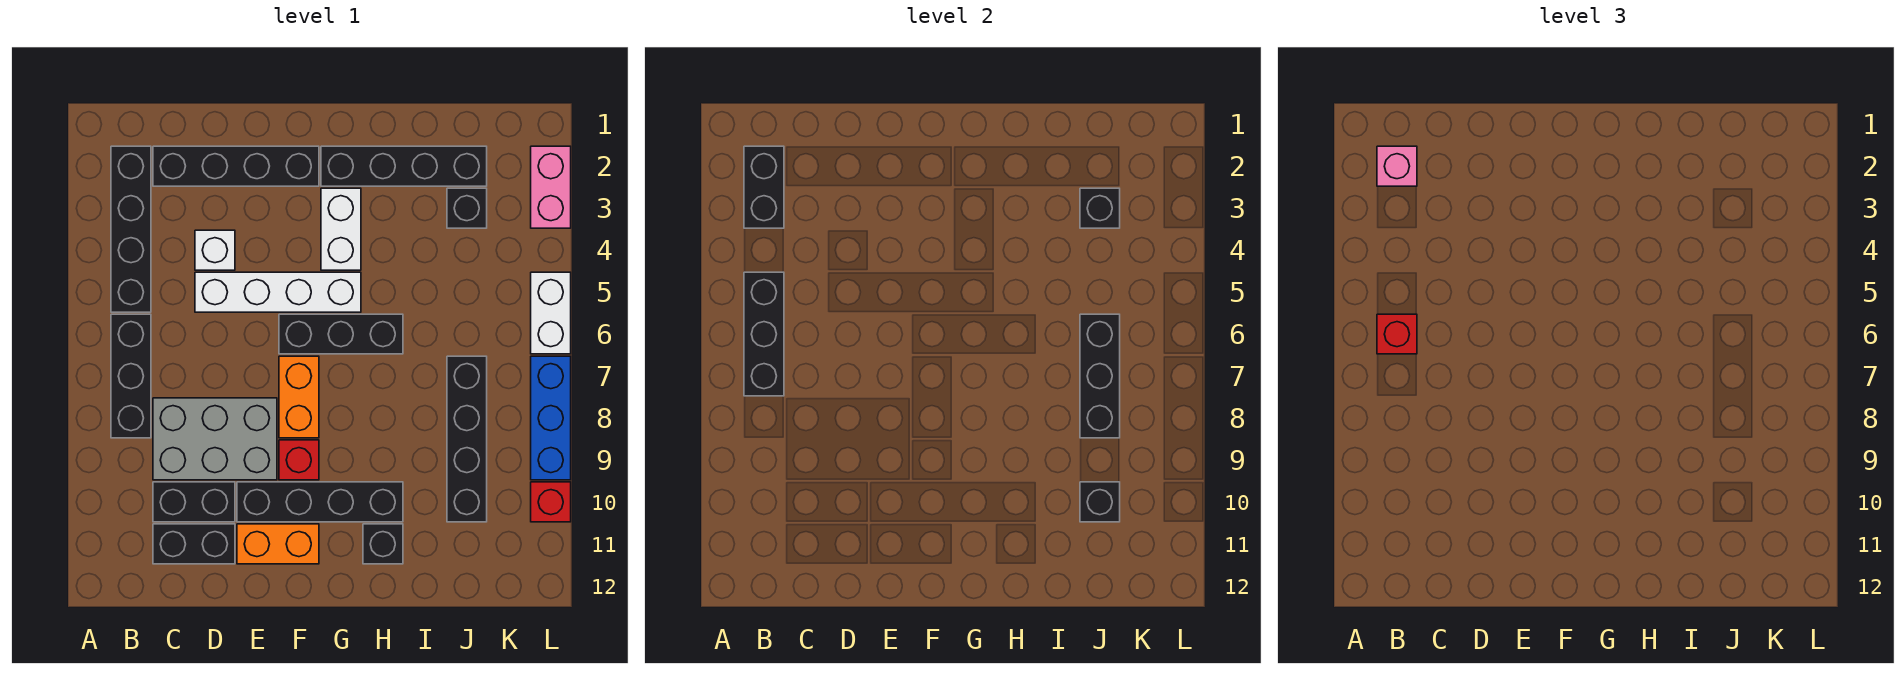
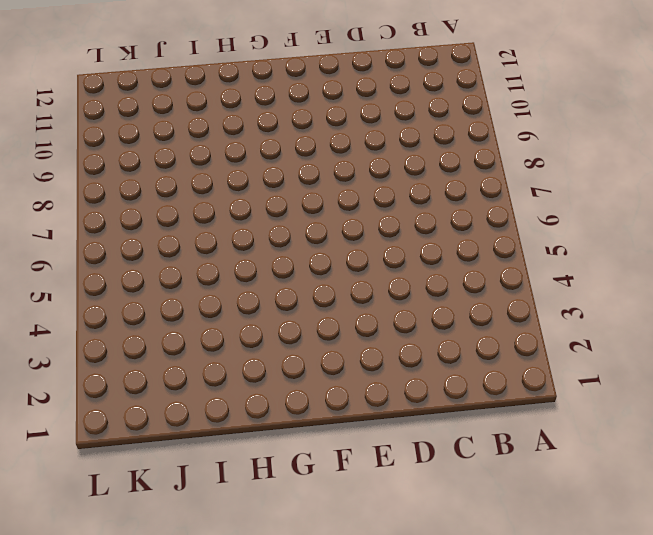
none -> black 1x4 brick [111,146,151,312]
none -> black 1x3 brick [111,314,151,438]
none -> black 1x4 brick [153,146,319,186]

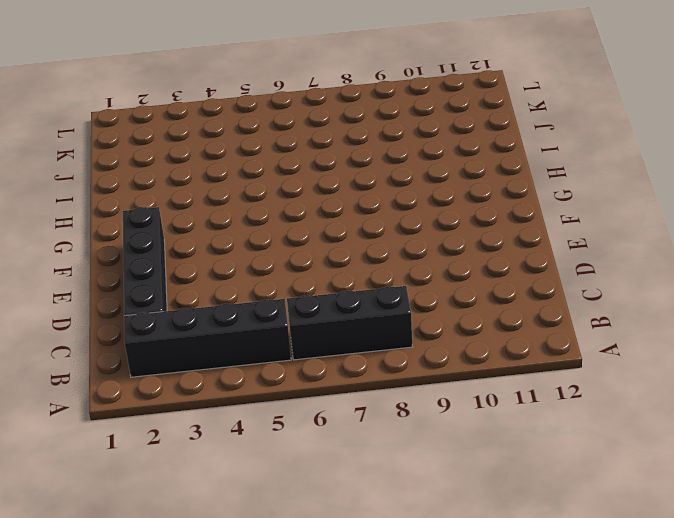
none -> grey 2x3 brick [153,398,277,480]
none -> black 1x2 brick [153,482,235,522]
none -> black 1x2 brick [153,524,235,564]

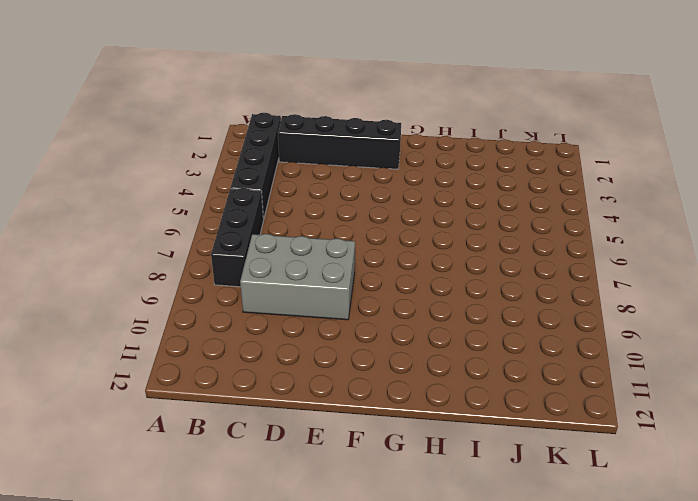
none -> black 1x2 brick [153,482,235,522]
none -> black 1x2 brick [153,524,235,564]
none -> white 1x1 brick [195,230,235,270]

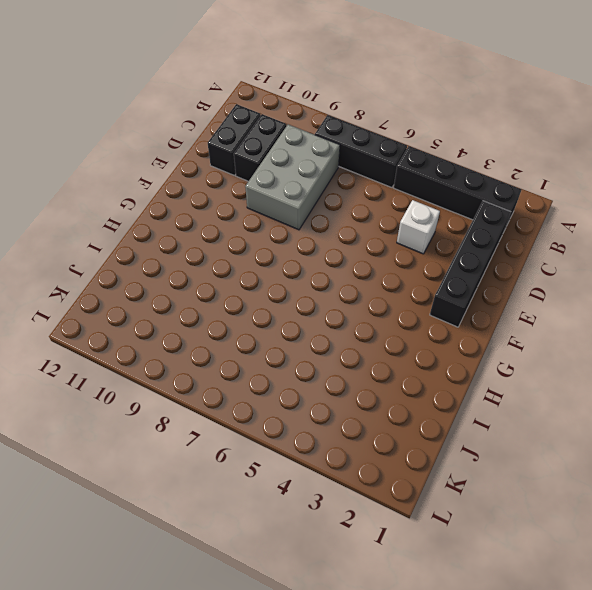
none -> white 1x4 brick [195,272,361,312]
none -> black 1x4 brick [237,482,403,522]
none -> orange 1x2 brick [237,524,319,564]

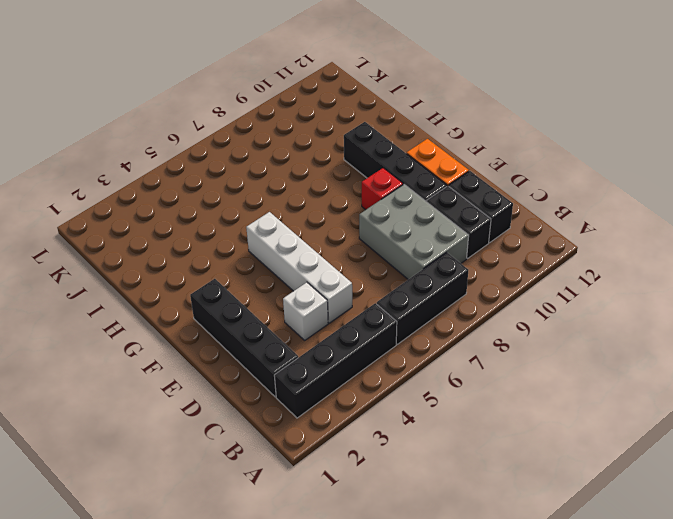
none -> black 1x3 brick [279,314,403,354]
none -> orange 1x2 brick [279,356,319,438]
none -> black 1x4 brick [321,146,487,186]

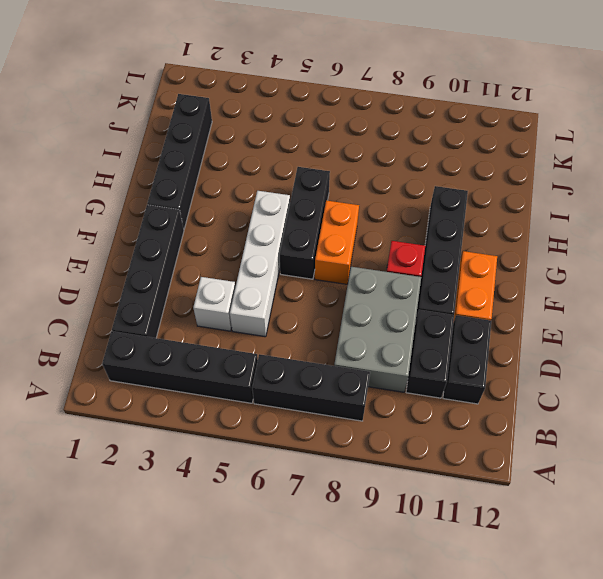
orange 1x2 brick [315,200,359,284] -> orange 1x2 brick turned to [279,356,319,438]
none -> white 1x2 brick [321,188,361,270]
none -> black 1x1 brick [363,524,403,564]
none -> black 1x1 brick [447,188,487,228]

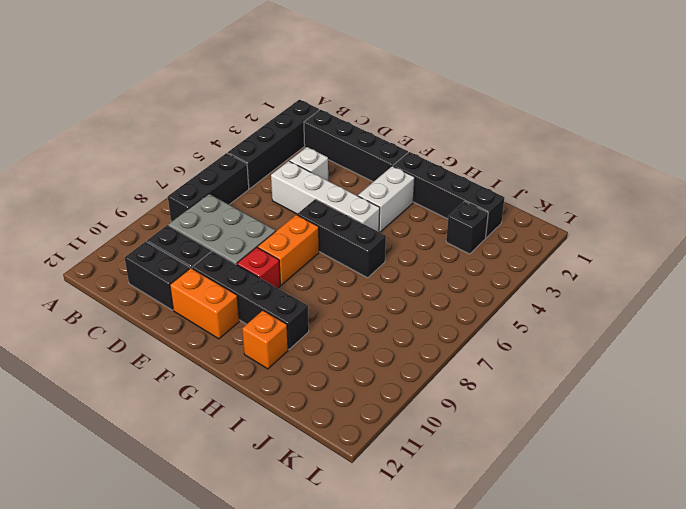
orange 1x1 brick [242,311,288,369] -> black 1x1 brick [363,524,403,564]
none -> black 1x4 brick [447,356,487,522]
none -> pink 1x2 brick [531,146,571,228]
none -> white 1x2 brick [531,272,571,354]

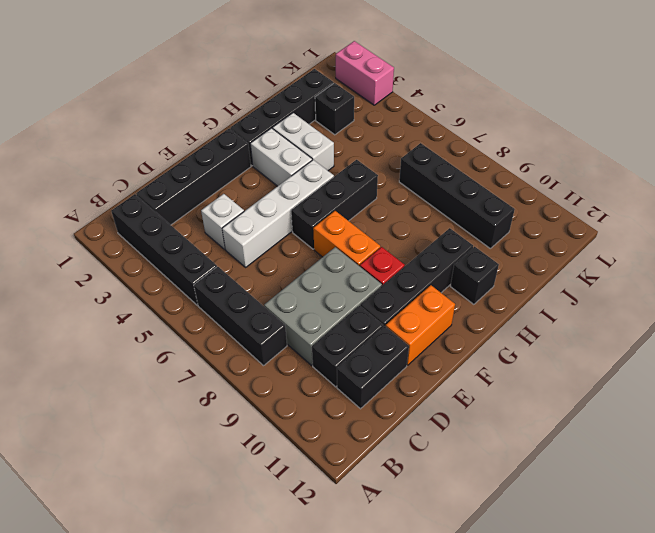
white 1x2 brick [273,113,334,171] -> white 1x2 brick moved to [531,272,571,354]
none -> blue 1x3 brick [531,356,571,480]
none -> red 1x1 brick [531,482,571,522]
none -> black 1x2 brick [744,146,784,228]

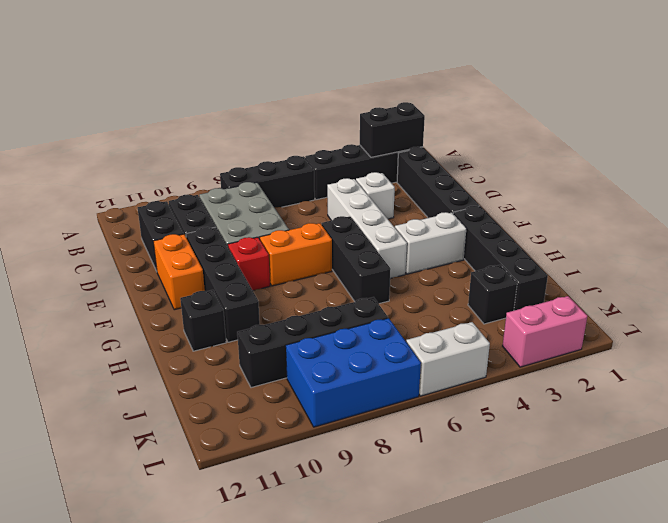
blue 2x3 brick [286,318,421,427] -> blue 1x3 brick [531,356,571,480]
none -> red 1x1 brick [531,482,571,522]
none -> black 1x3 brick [744,272,784,396]
none -> black 1x1 brick [1080,188,1120,228]

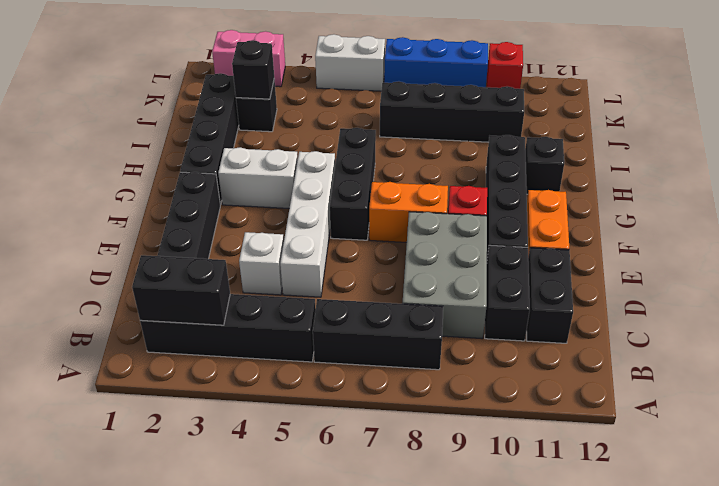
none -> black 1x3 brick [744,272,784,396]
none -> black 1x3 brick [1080,314,1120,438]
none -> black 1x1 brick [1080,482,1120,522]

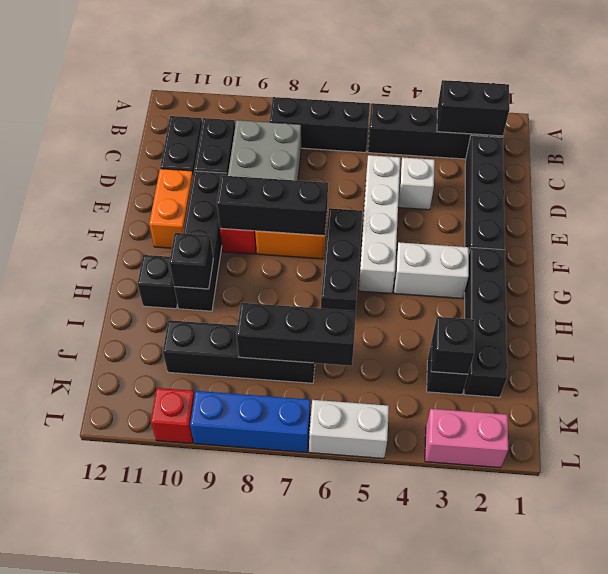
black 1x3 brick [217,175,328,236] -> black 1x3 brick moved to [744,272,784,396]
black 1x1 brick [169,233,213,289] -> black 1x1 brick moved to [1080,482,1120,522]
none -> pink 1x1 brick [1377,146,1417,186]
none -> red 1x1 brick [1377,314,1417,354]

